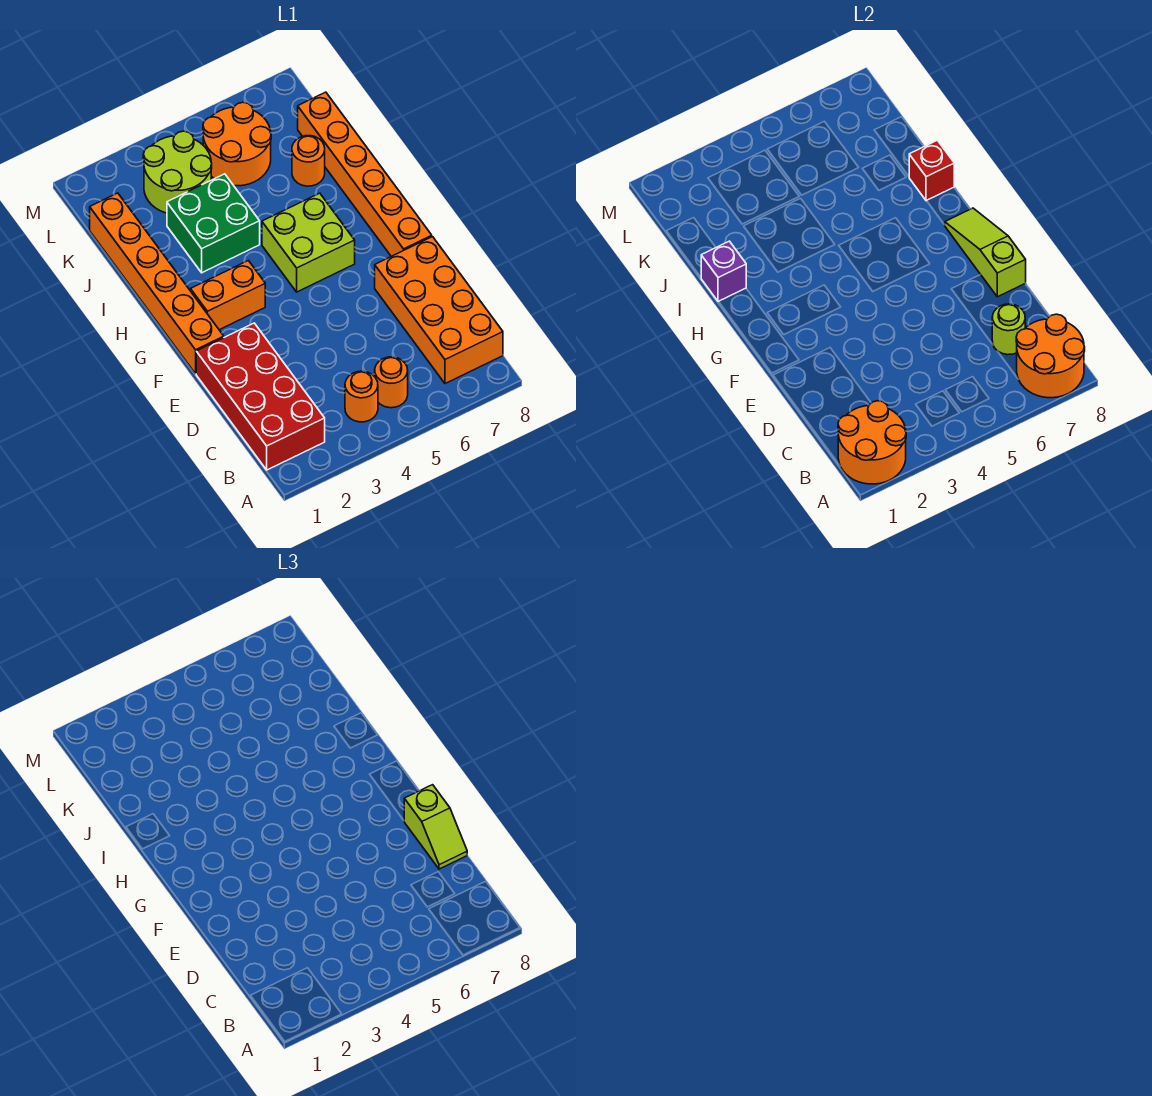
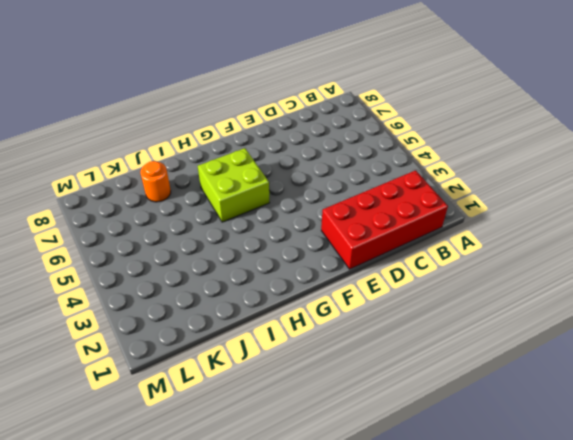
none -> orange 1x1 round brick [345,371,378,422]
none -> orange 1x1 round brick [375,357,408,408]
none -> orange 2x4 brick [375,237,503,384]

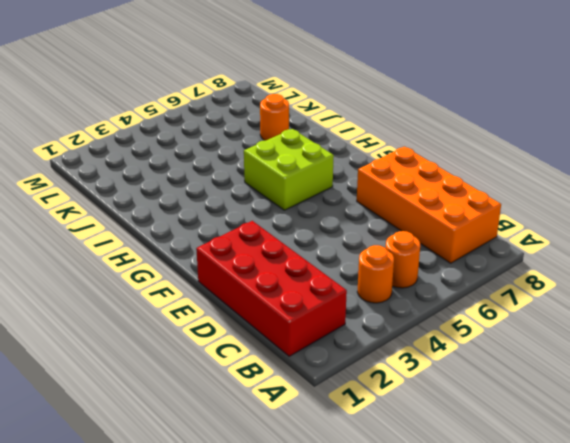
none -> orange 1x6 brick [90,193,224,374]
none -> orange 1x6 brick [298,92,432,256]
none -> orange 1x2 brick [190,261,265,330]

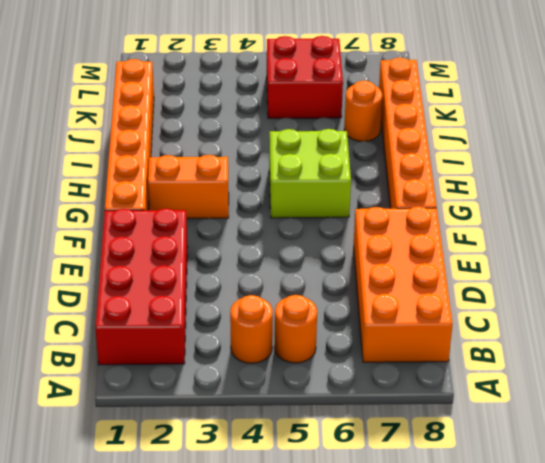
red 2x2 brick [267,36,343,118] -> orange 2x2 round brick [203,102,271,186]
none -> green 2x2 brick [167,174,260,273]
none -> lime 2x2 round brick [143,131,212,213]
none -> orange 2x2 round brick [838,401,906,484]

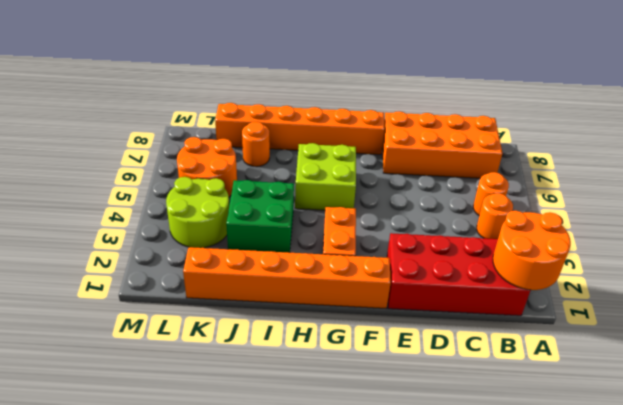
none -> orange 2x2 round brick [1016,314,1085,398]
none -> lime 1x1 round brick [992,304,1025,355]
none -> lime 1x3 slope [945,208,1026,297]

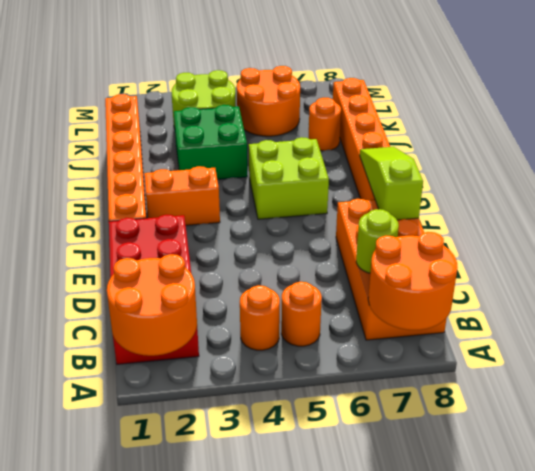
none -> purple 1x1 brick [701,241,746,302]
none -> red 1x1 brick [909,140,954,201]
none -> lime 1x2 slope [404,785,467,869]

